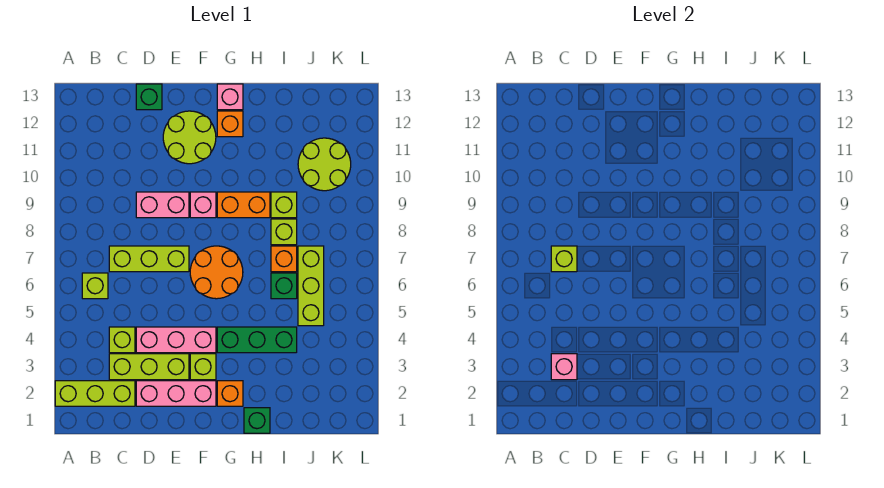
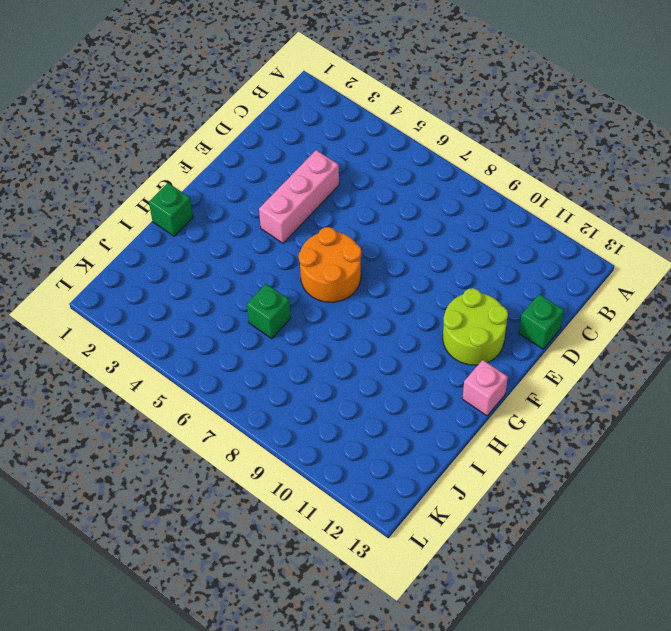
none -> lime 1x3 brick [55,381,135,406]
none -> lime 1x1 brick [82,273,108,299]
none -> lime 1x3 brick [109,354,189,380]

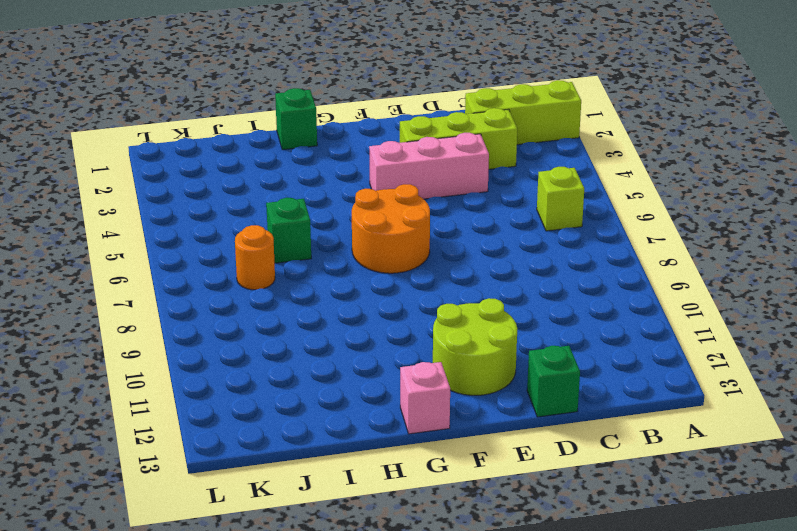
orange 1x1 round brick [235,225,275,290] -> lime 1x3 brick [298,246,324,326]
none -> lime 1x1 brick [109,327,135,353]
none -> lime 1x3 brick [109,246,189,272]
none -> pink 1x3 brick [136,381,216,406]

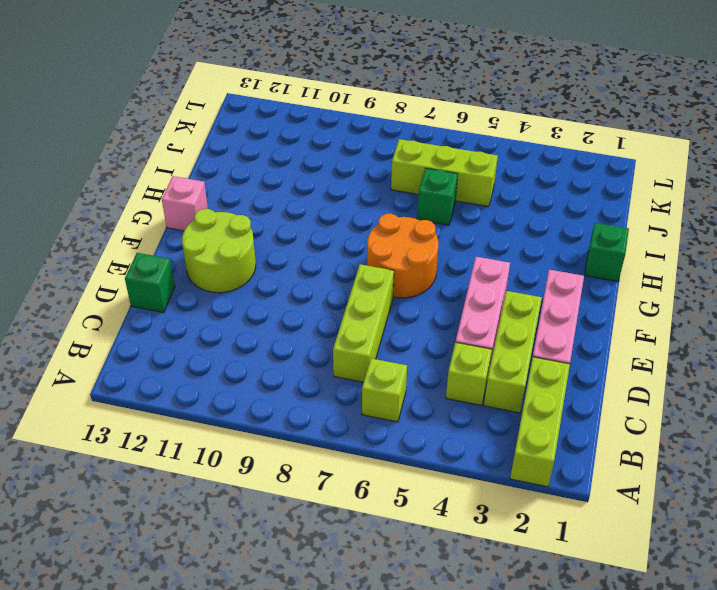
none -> pink 1x2 brick [136,192,189,218]
none -> lime 1x1 brick [190,354,216,380]
none -> pink 1x1 brick [190,192,216,218]

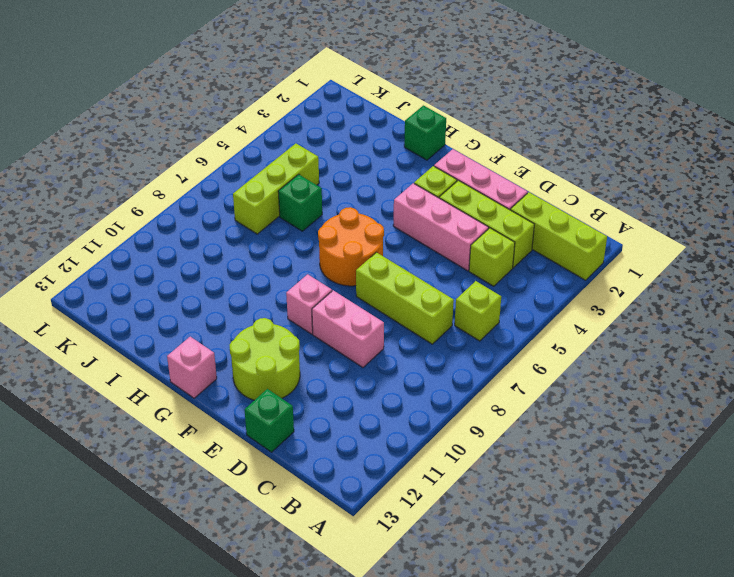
none -> orange 1x1 brick [217,381,243,406]
none -> green 1x3 brick [217,327,297,353]
none -> orange 1x2 brick [217,192,270,218]

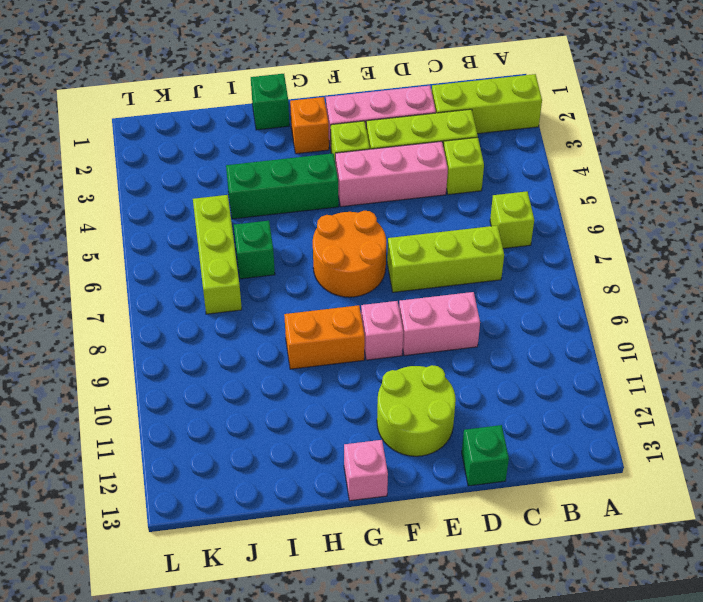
none -> orange 1x1 brick [217,111,243,137]
none -> orange 1x1 brick [271,246,297,272]
none -> lime 1x1 brick [271,219,297,245]

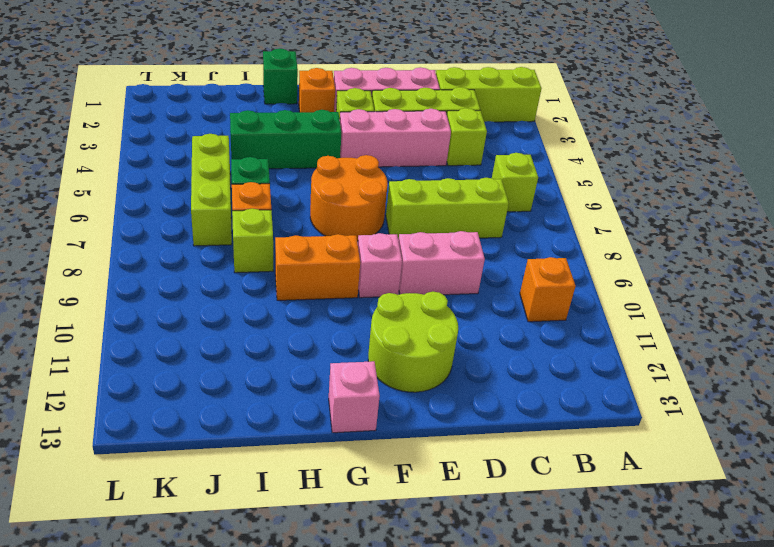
orange 1x1 brick [520,257,576,322] -> orange 1x1 brick moved to [217,111,243,137]
none -> green 1x1 brick [136,84,162,110]
none -> lime 1x1 brick [271,192,297,218]
none -> lime 2x2 round brick [298,138,351,191]

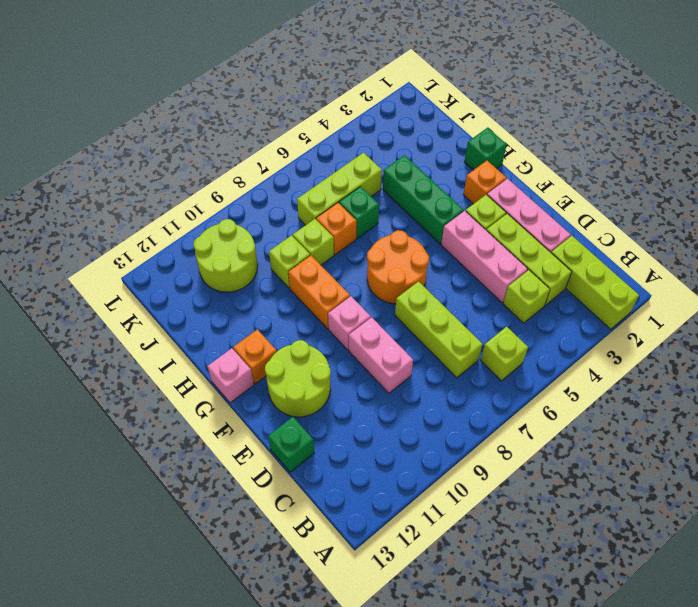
none -> pink 1x1 brick [551,354,577,380]
none -> lime 1x1 brick [551,246,577,272]

